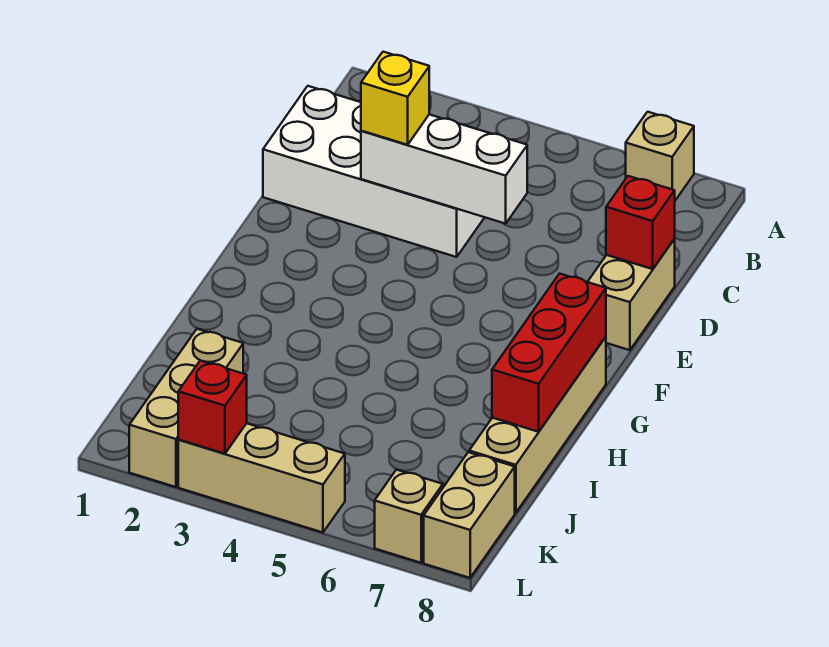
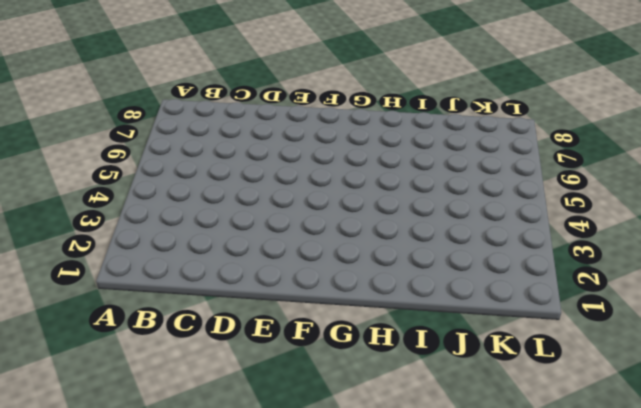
none -> tan 1x1 brick [626,112,694,200]
none -> white 2x4 brick [263,86,485,257]
none -> tan 1x2 brick [588,239,675,350]

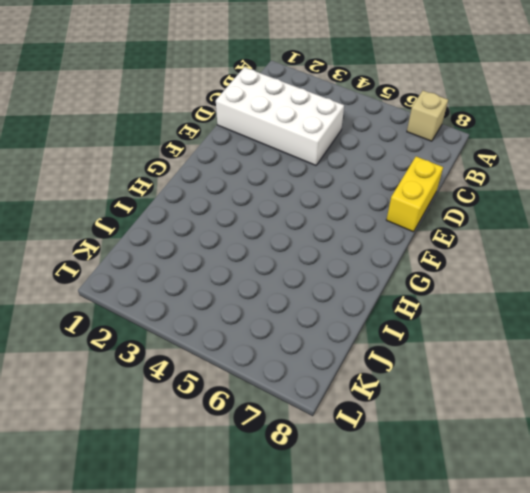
yellow 1x2 brick [386,157,443,232] -> tan 1x2 brick [588,239,675,350]
none -> tan 1x4 brick [469,337,606,513]
none -> tan 1x3 brick [129,329,243,487]
none -> tan 1x2 brick [424,452,515,578]

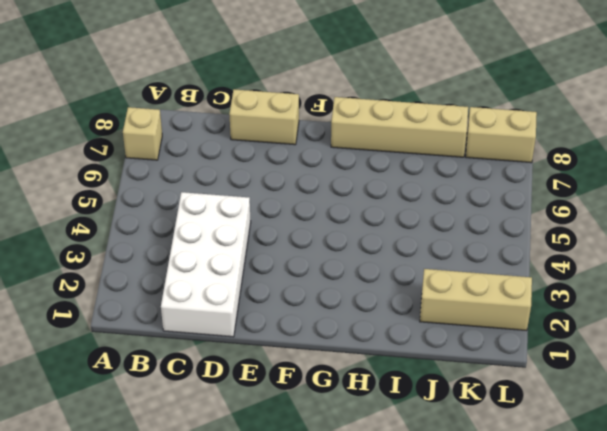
none -> tan 1x3 brick [178,423,345,532]
none -> tan 1x1 brick [375,470,443,563]
none -> white 1x3 brick [361,114,527,224]

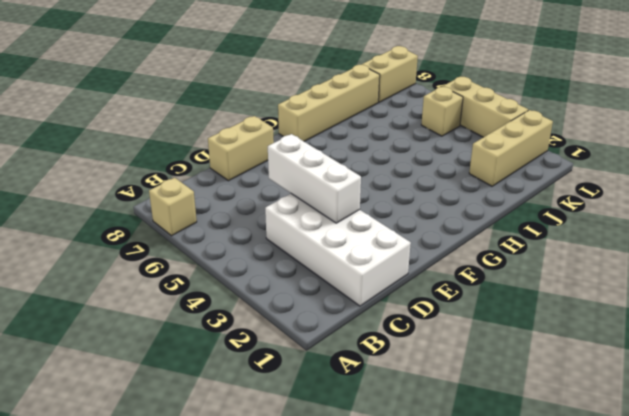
tan 1x1 brick [421,87,463,136] -> tan 1x1 brick moved to [375,470,443,563]
none -> red 1x1 brick [606,176,675,269]
none -> red 1x3 brick [492,274,606,432]
none -> red 1x1 brick [178,360,247,454]

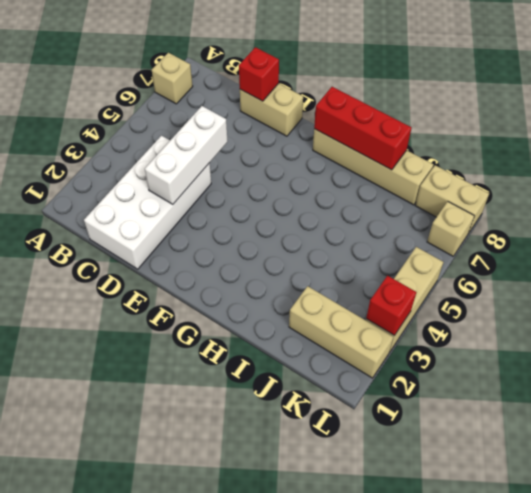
none -> yellow 1x1 brick [361,52,429,145]

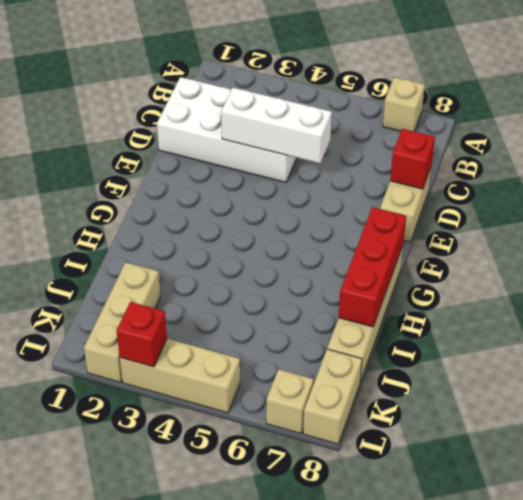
none -> yellow 1x1 brick [361,52,429,145]

